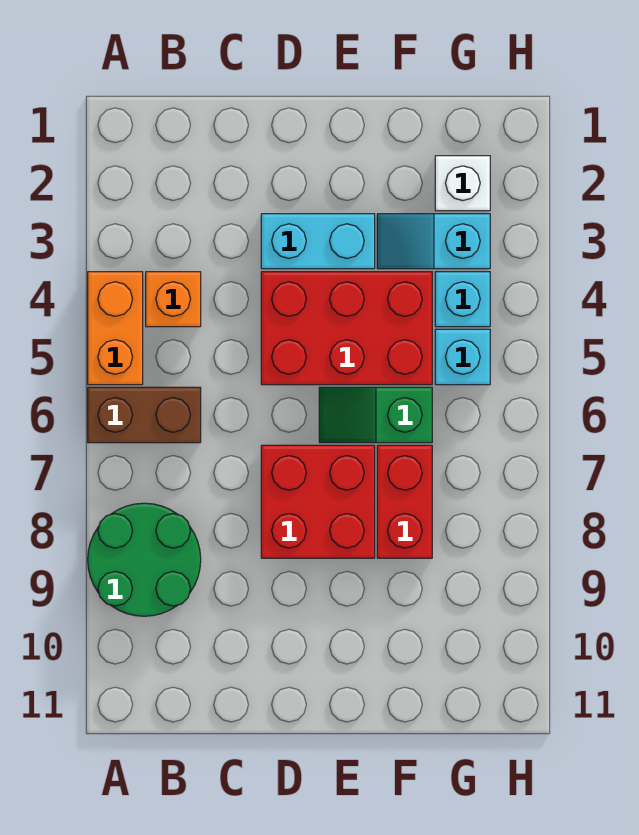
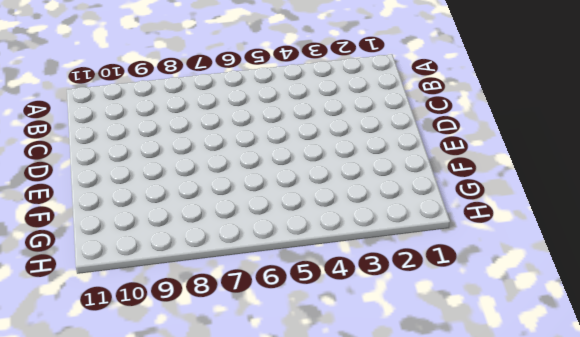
none -> orange 1x2 brick [88,272,143,385]
none -> brown 1x2 brick [88,387,201,443]
none -> green 2x2 round brick [88,503,201,616]

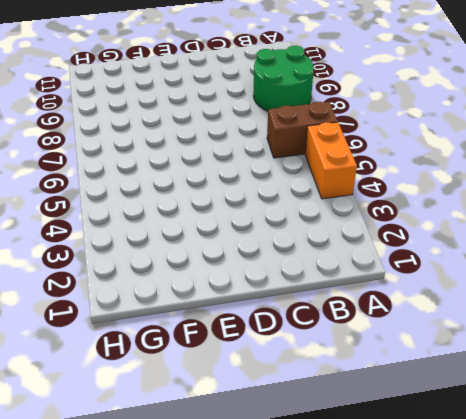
none -> orange 1x1 brick [146,272,201,327]
none -> cyan 1x2 brick [261,214,375,269]
none -> red 2x3 brick [261,272,432,385]

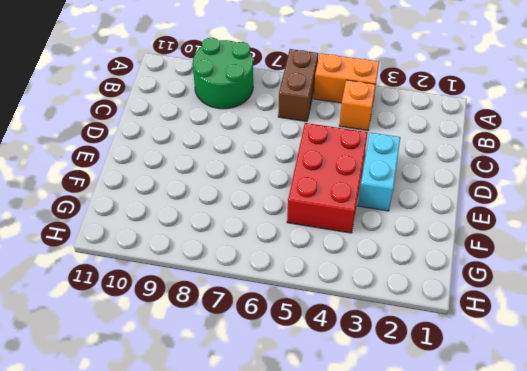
none -> red 2x2 brick [261,445,375,558]
none -> green 1x2 slope [319,387,432,443]
none -> cyan 1x2 slope [377,214,490,269]

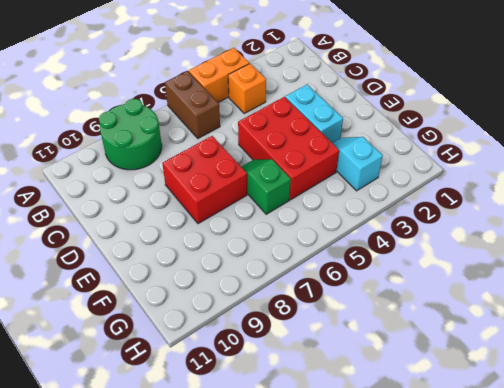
none -> red 1x2 brick [377,445,432,558]
none -> white 1x1 brick [435,156,490,211]
none -> cyan 1x1 brick [435,272,490,327]

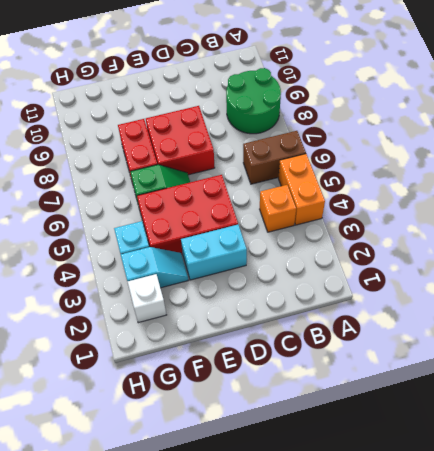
none -> cyan 1x1 brick [435,329,490,385]

